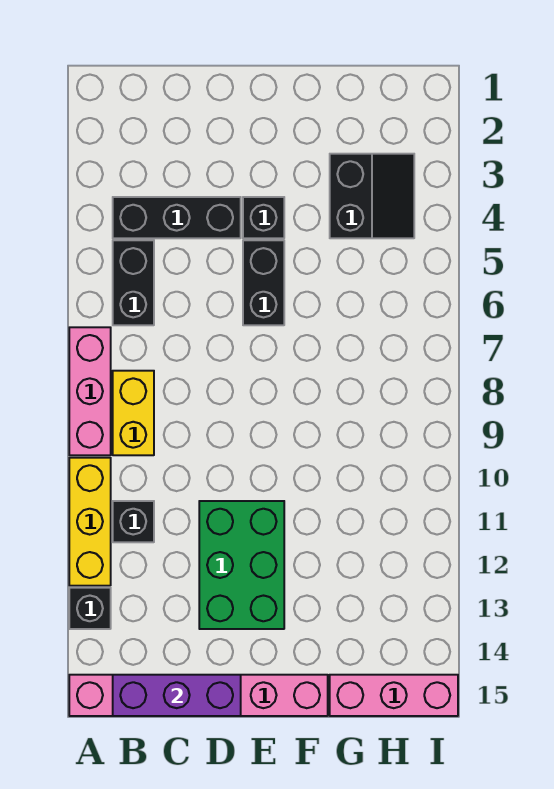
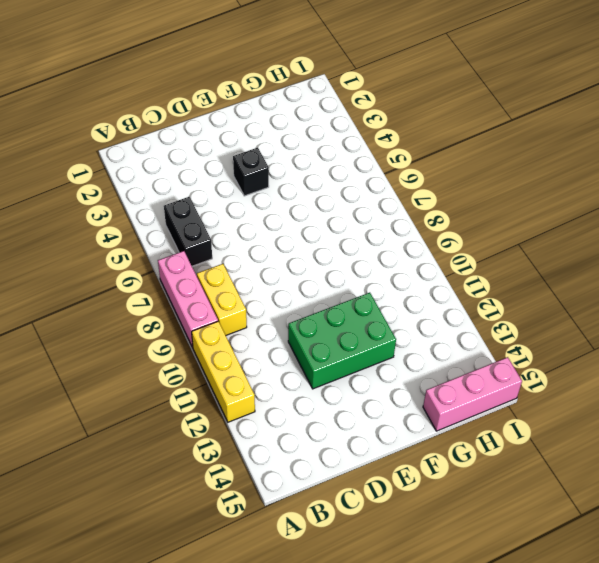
green 2x3 brick [288,293,396,389] -> green 2x3 brick turned to [199,501,284,629]
none -> black 1x1 brick [69,588,111,629]
none -> pink 1x6 brick [69,675,328,716]
none -> black 1x3 brick [113,197,241,238]

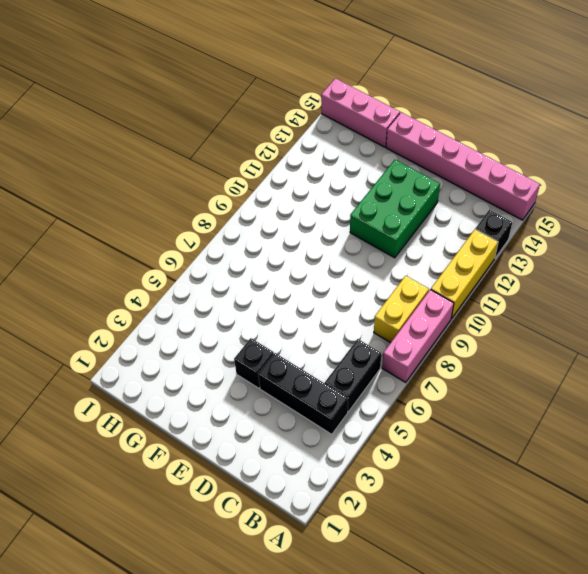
none -> black 1x1 brick [113,501,154,542]
none -> black 1x2 brick [243,240,284,325]
none -> black 2x2 slope [330,154,414,238]

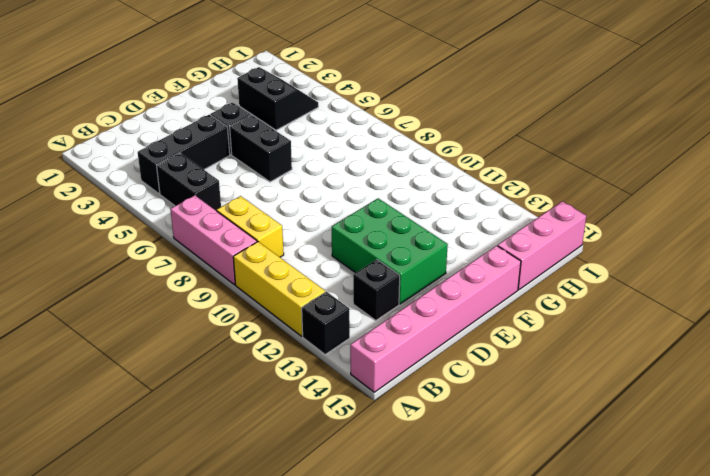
black 1x1 brick [353,260,400,320] -> black 1x1 brick moved to [113,501,154,542]
none -> purple 1x3 brick [113,675,241,716]

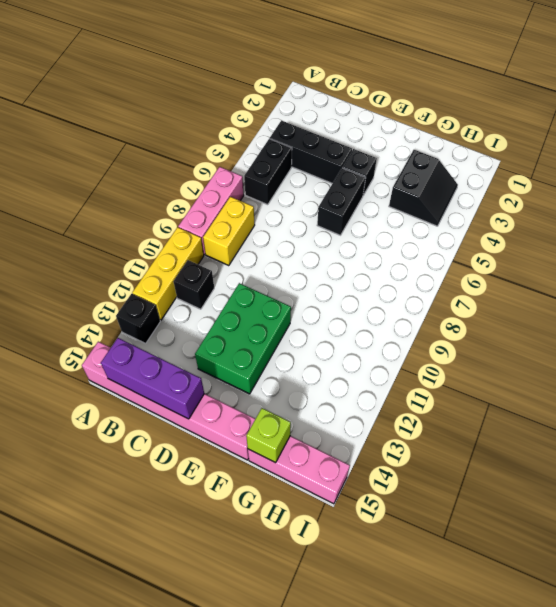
lime 1x1 brick [246,408,291,463] -> none

